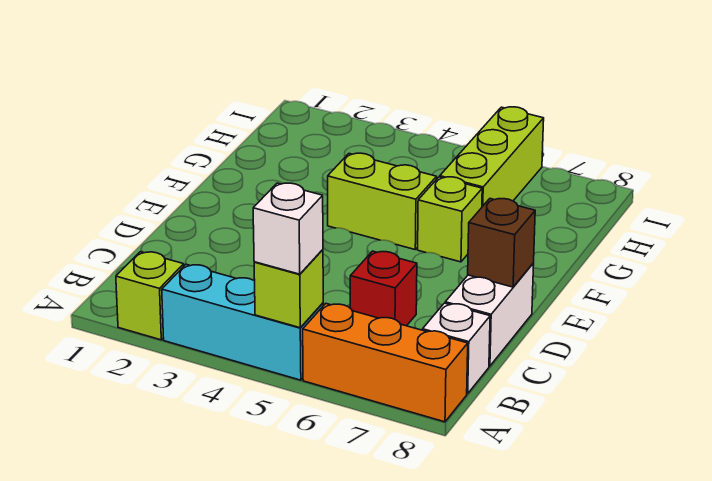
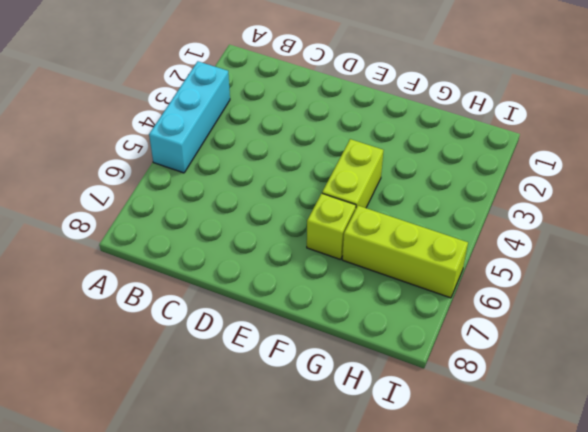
none -> lime 1x1 brick [116,252,184,340]
none -> orange 1x3 brick [303,304,468,422]
none -> white 1x1 brick [423,303,490,394]

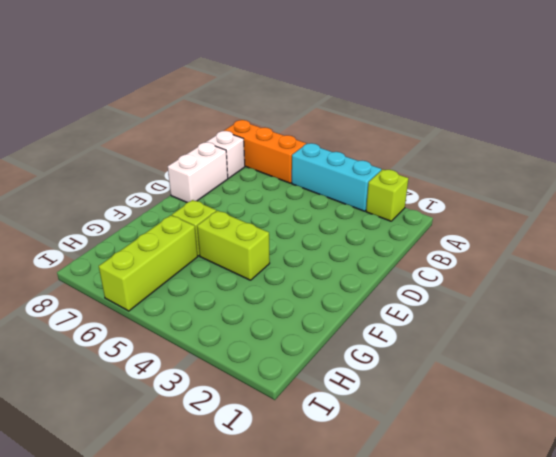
none -> red 1x1 brick [350,251,417,326]
none -> lime 1x1 brick [254,250,323,328]
none -> brown 1x1 brick [468,199,535,287]

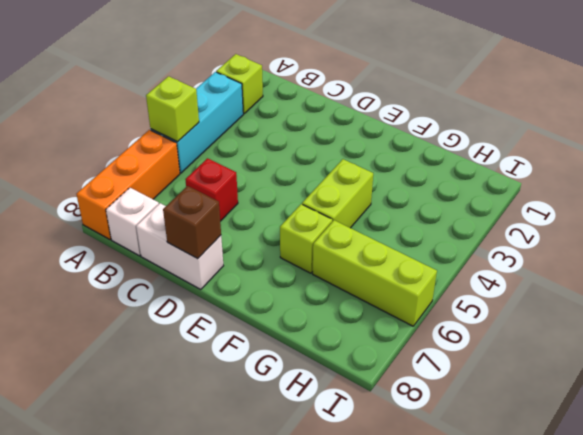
none -> white 1x1 brick [253,183,323,274]

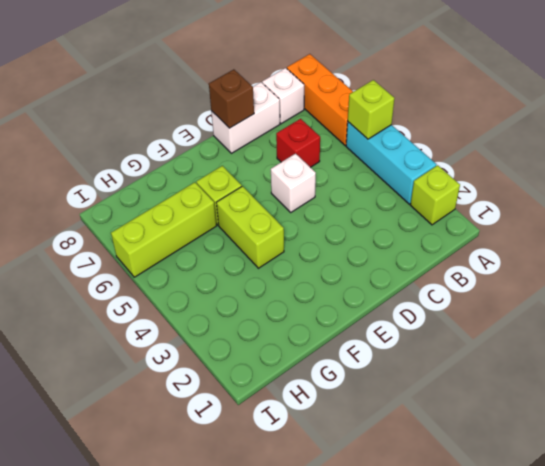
white 1x1 brick [271,154,316,212] -> white 1x1 brick moved to [253,183,323,274]

